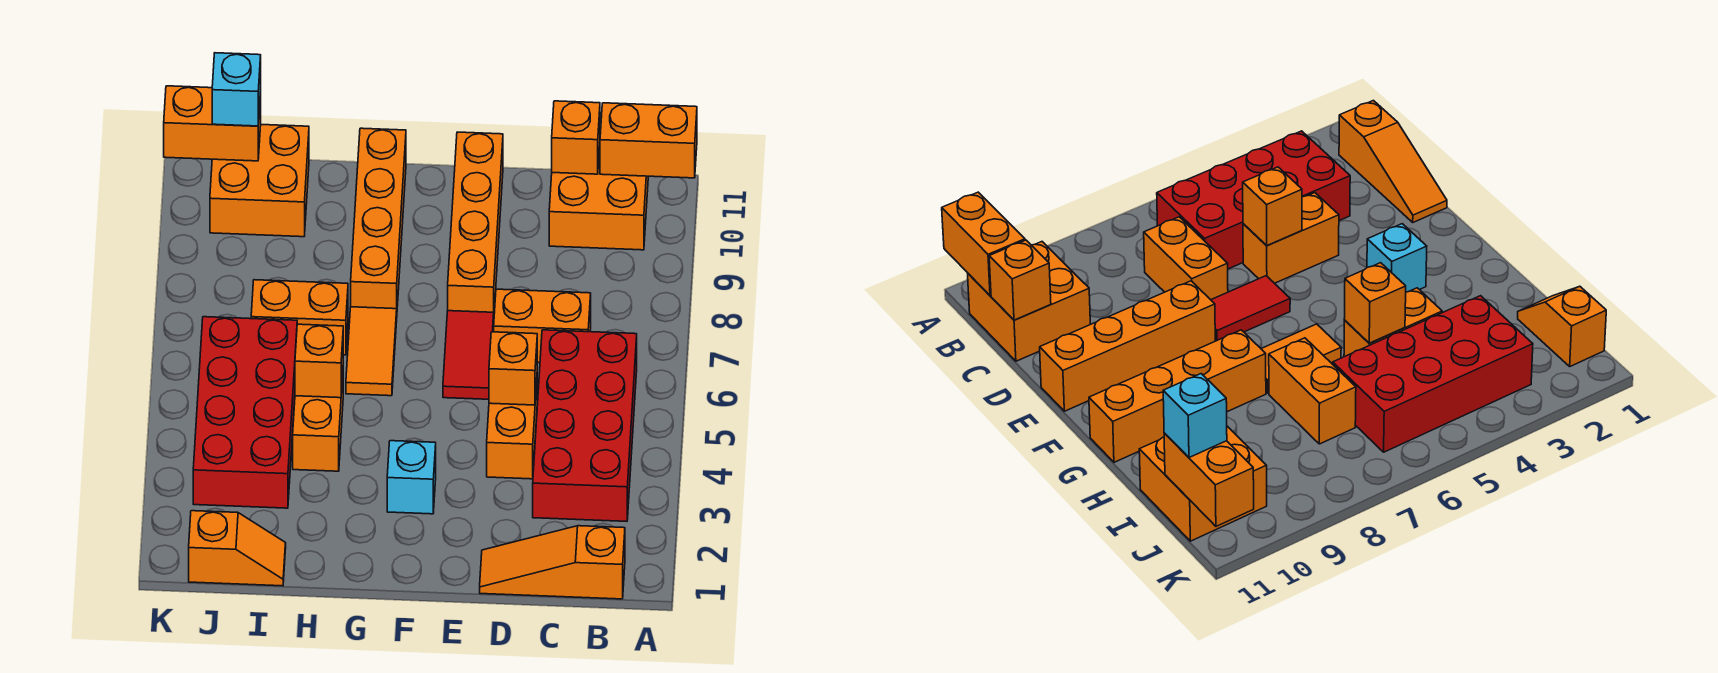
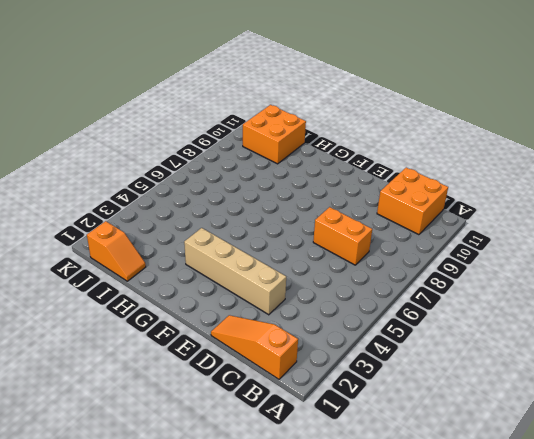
tan 1x4 brick [184,228,286,315] -> cyan 1x1 brick [387,441,436,514]
none -> red 2x4 brick [533,330,637,521]
none -> orange 1x2 brick [487,383,537,479]
none -> red 1x2 tile [443,311,494,399]

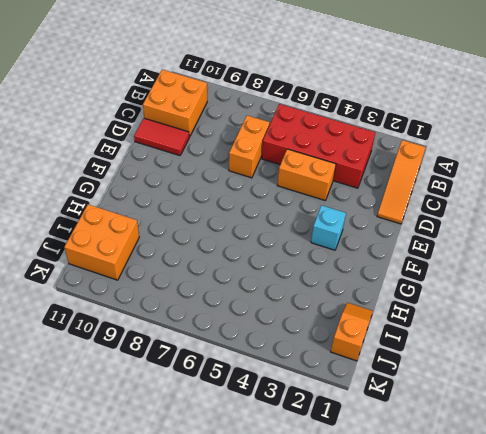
red 1x2 tile [134,118,189,156] -> red 1x2 tile moved to [443,311,494,399]
none -> orange 1x4 brick [448,132,503,312]
none -> orange 1x2 tile [346,307,397,396]
none -> orange 1x4 brick [351,128,406,309]

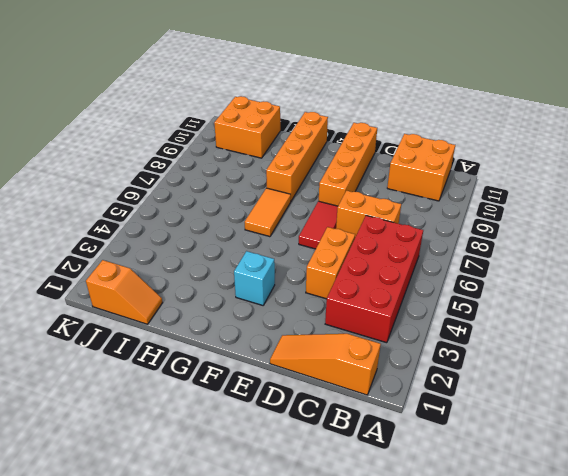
none -> orange 1x2 brick [293,376,343,471]
none -> orange 1x2 brick [251,280,348,355]
none -> red 2x4 brick [193,317,297,508]

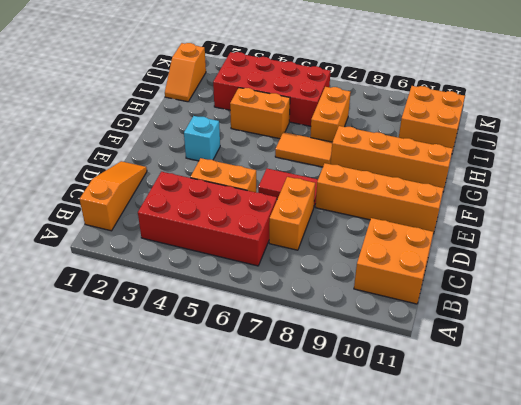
none -> orange 1x2 brick [600,103,697,178]
none -> orange 1x1 brick [552,101,600,174]
none -> orange 1x1 brick [489,332,537,405]

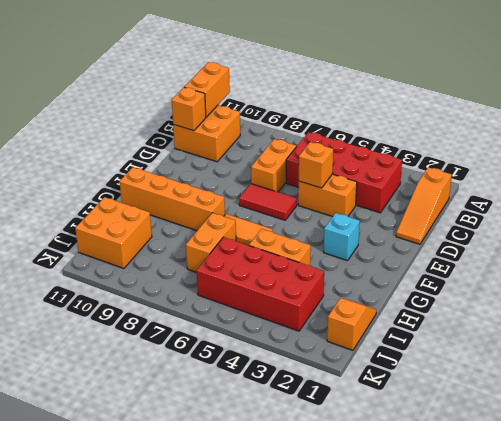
none -> orange 1x4 brick [448,132,503,312]
none -> orange 1x1 brick [295,324,343,398]
none -> orange 1x2 brick [164,86,261,161]

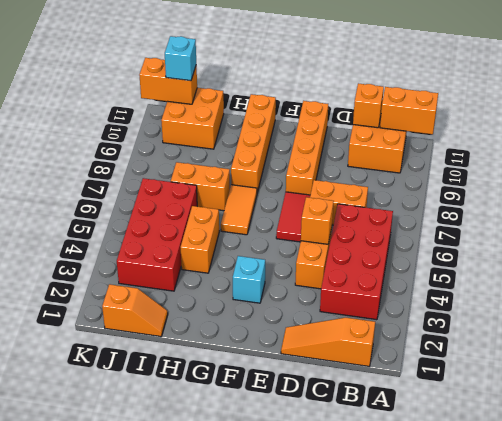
none -> orange 1x1 brick [295,324,343,398]

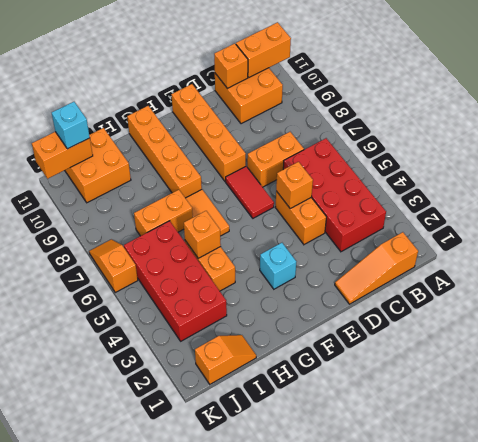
orange 1x2 slope [89,239,138,292] -> none

